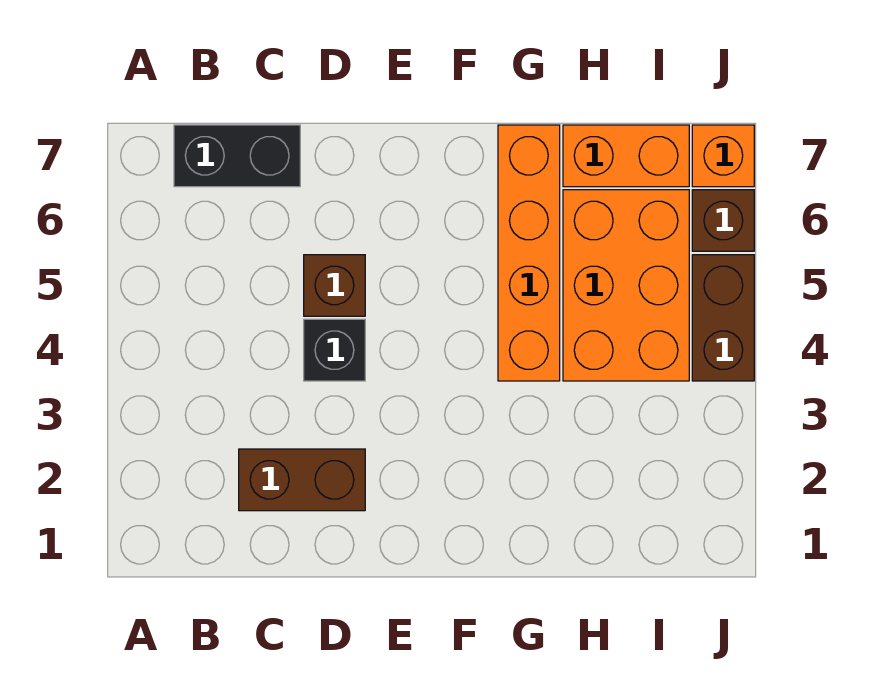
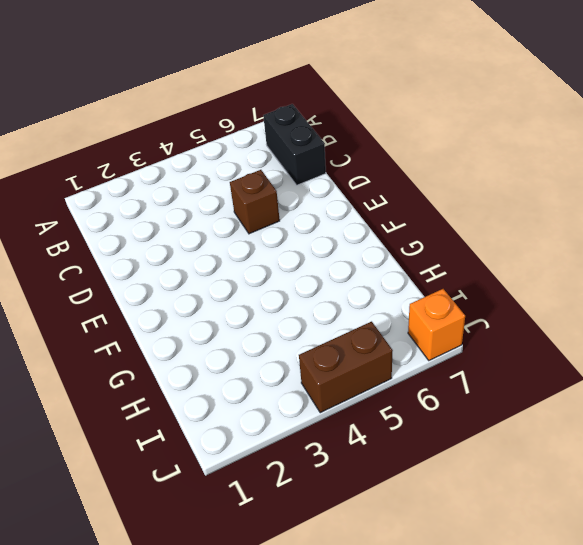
none -> brown 1x2 brick [239,449,365,511]
none -> black 1x1 brick [304,319,365,381]

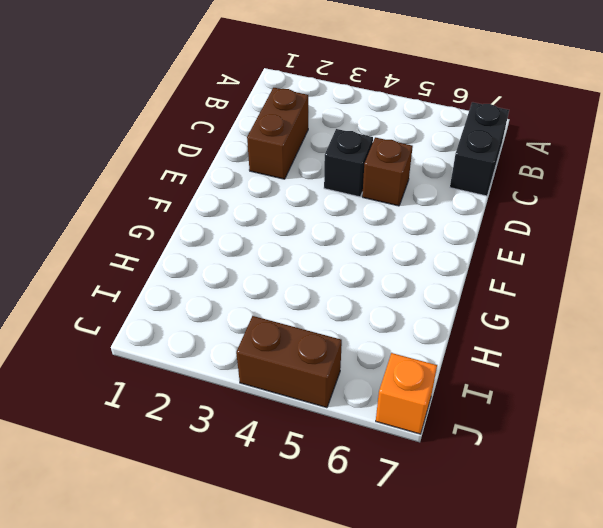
none -> orange 1x4 brick [498,125,560,381]
none -> orange 2x3 brick [563,190,689,381]

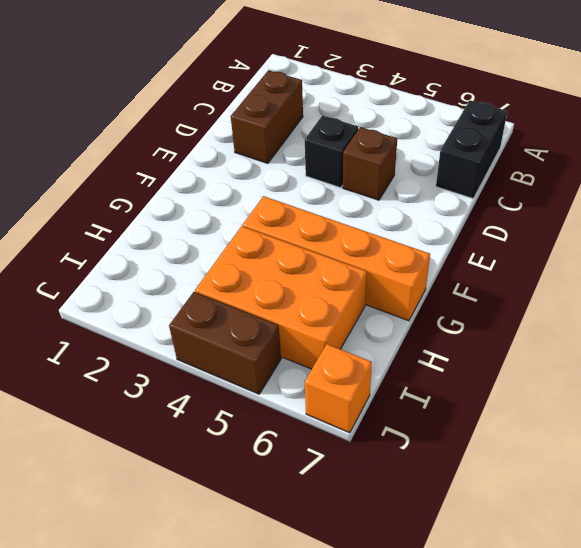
none -> orange 1x2 brick [563,125,689,187]
none -> brown 1x1 brick [692,190,754,251]

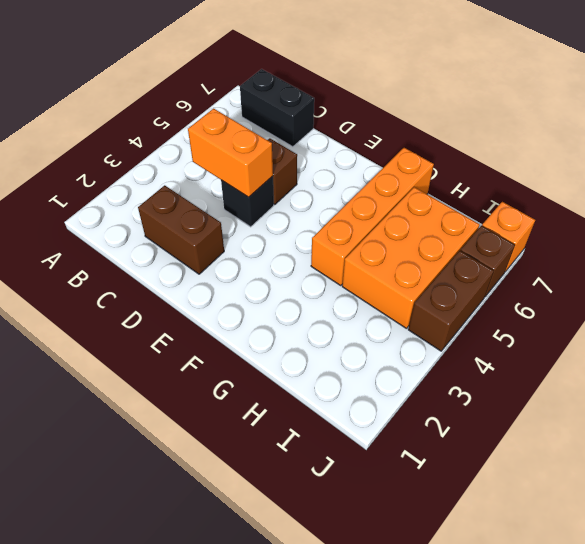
orange 1x2 brick [188,109,273,197] -> orange 1x2 brick moved to [563,125,689,187]

